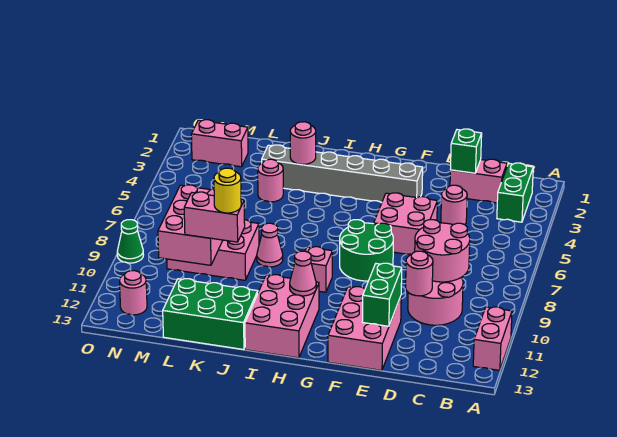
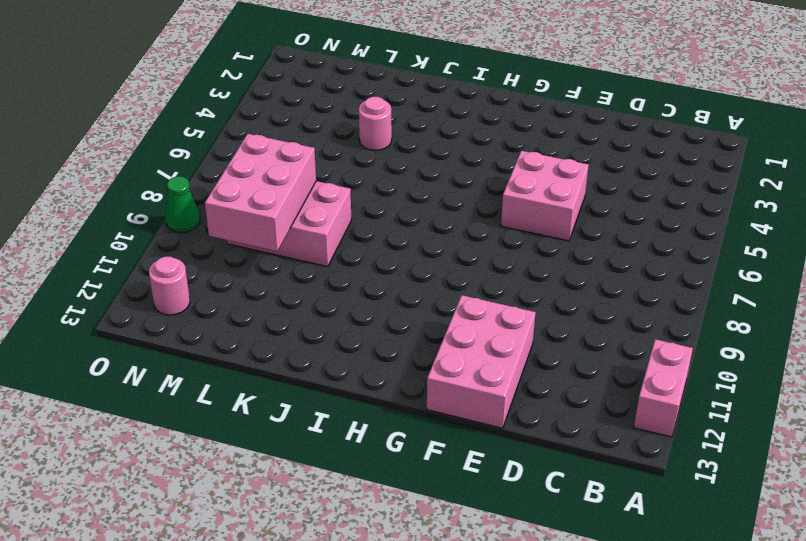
none -> green 1x2 brick [497,163,533,222]
none -> pink 1x2 brick [450,159,507,203]
none -> pink 2x2 round brick [408,277,463,325]

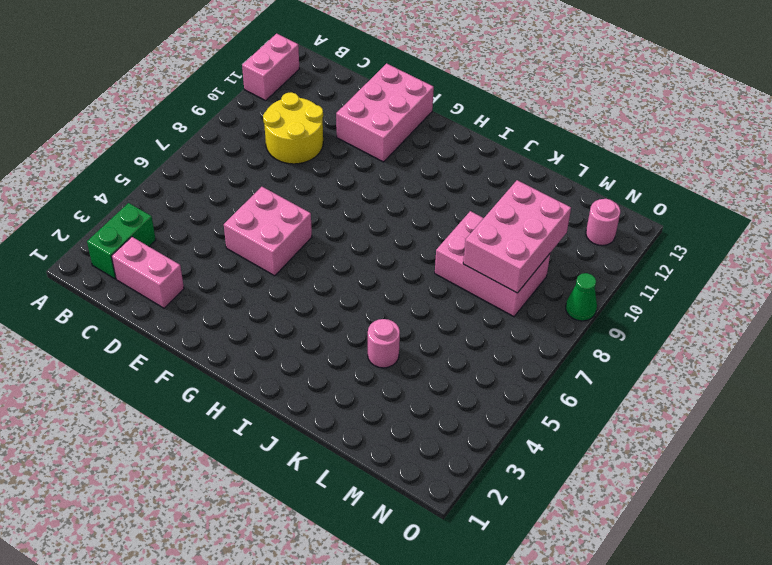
yellow 2x2 round brick [263,92,323,164] -> pink 2x2 round brick [408,277,463,325]
none -> pink 1x1 round brick [441,185,467,225]
none -> grey 1x6 brick [262,145,423,202]
none -> green 2x2 round brick [340,220,393,281]

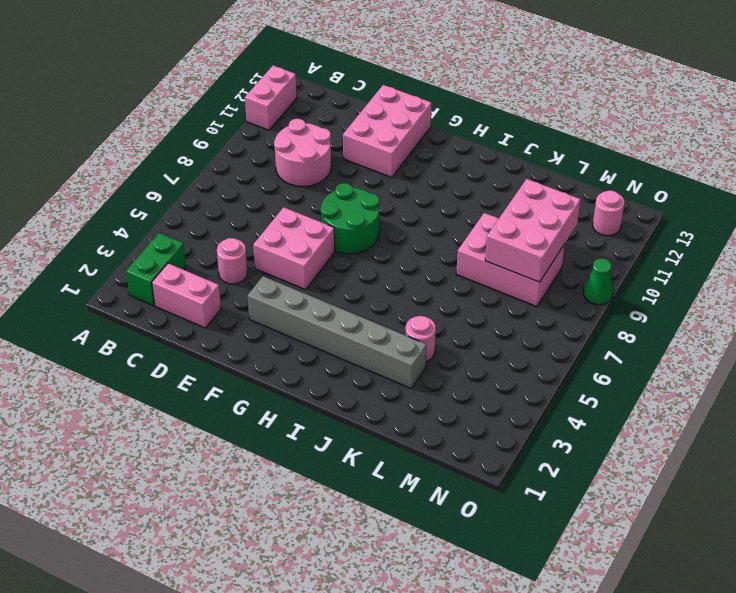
none -> pink 1x1 brick [305,247,332,292]
none -> pink 2x3 brick [245,275,319,358]
none -> pink 1x1 cone [257,223,283,267]

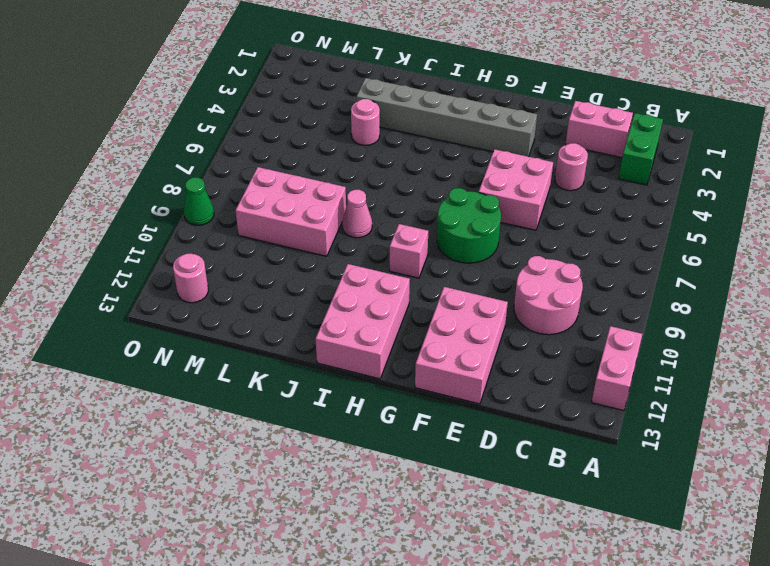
none -> green 2x3 brick [163,279,258,350]
none -> pink 1x2 brick [191,120,248,167]
none -> pink 2x2 round brick [415,220,470,282]

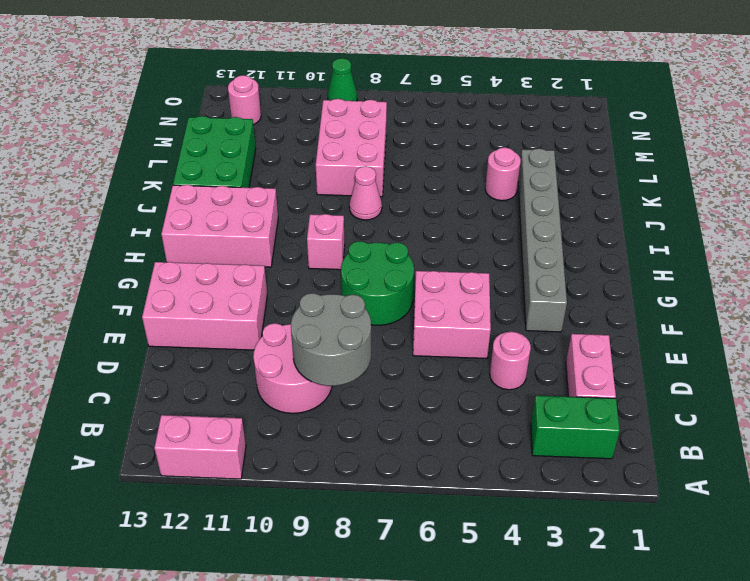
grey 2x2 round brick [291,293,371,386] -> pink 2x2 round brick [415,220,470,282]
none -> pink 1x2 brick [191,120,248,167]
none -> green 1x1 brick [450,129,482,173]
none -> pink 1x1 round brick [406,251,433,296]

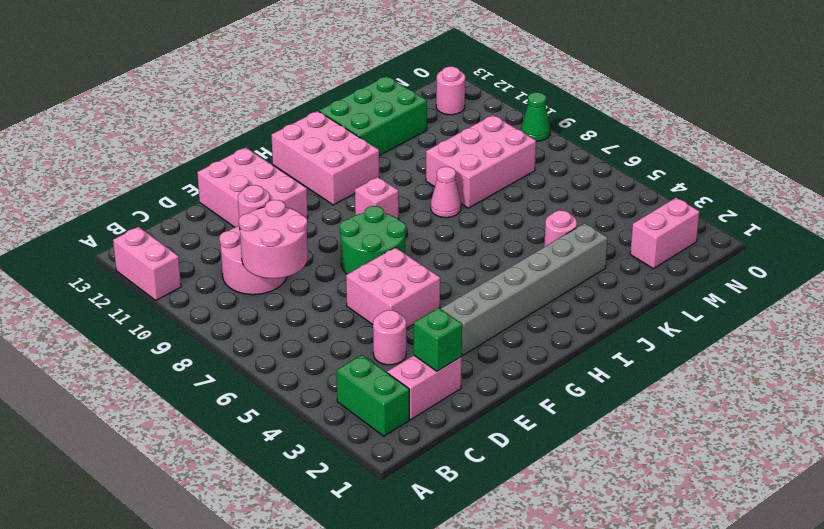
none -> green 1x2 brick [363,263,402,326]
none -> pink 1x1 cone [290,251,316,296]
none -> pink 1x1 round brick [290,122,316,164]

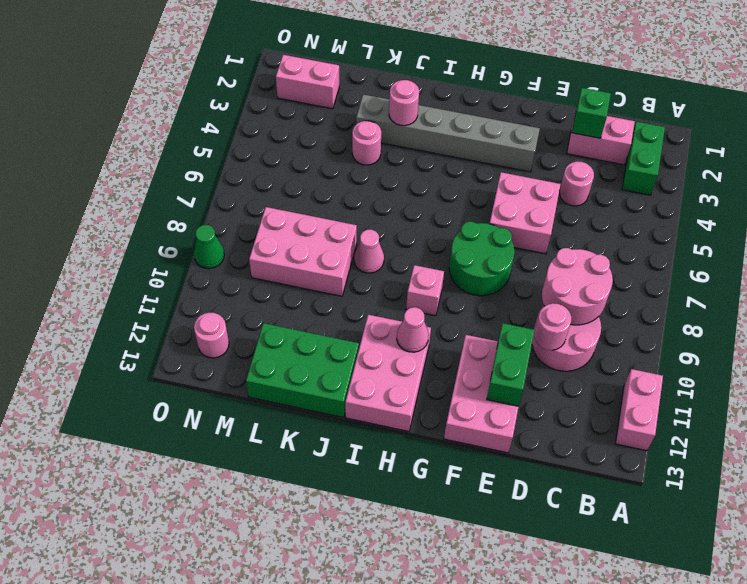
none -> pink 2x3 brick [158,185,223,265]
none -> pink 1x2 brick [184,192,245,242]
none -> yellow 1x1 round brick [214,168,241,213]

